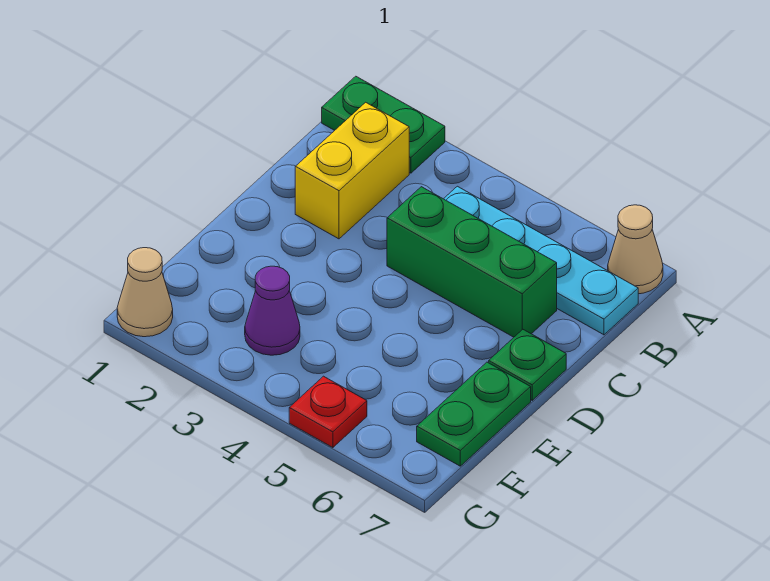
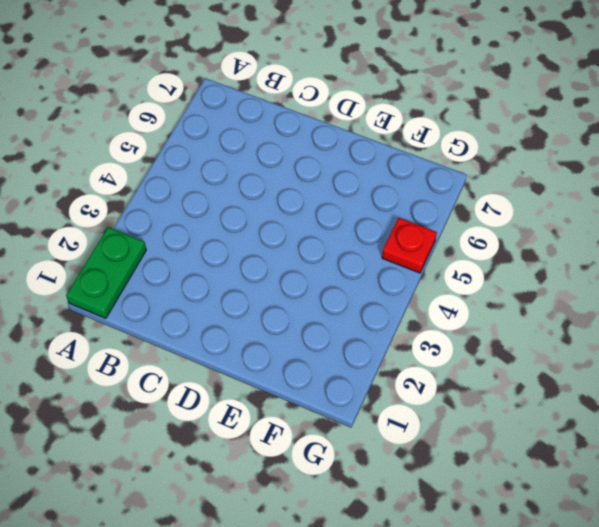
none -> tan 1x1 cone [608,205,663,294]
none -> yellow 1x2 brick [295,102,409,239]

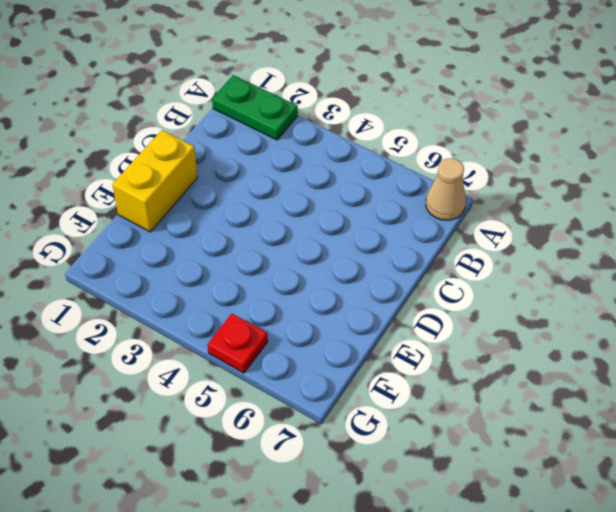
yellow 1x2 brick [112,130,198,232] -> yellow 1x2 brick moved to [295,102,409,239]
none -> cyan 1x4 plate [444,186,638,335]
none -> green 1x3 brick [387,187,557,337]

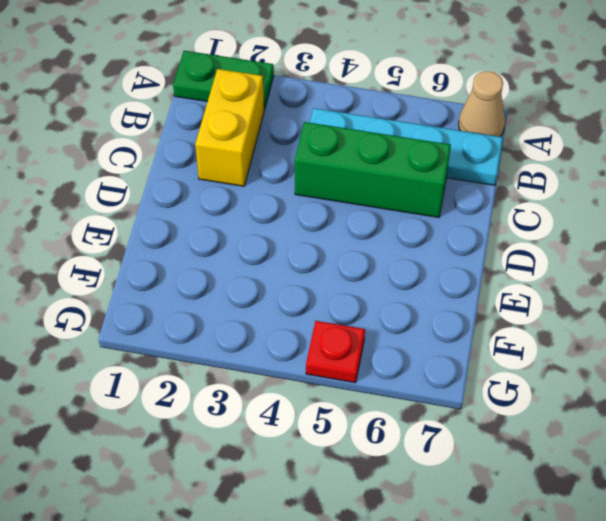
none -> green 1x1 plate [489,329,566,400]
none -> green 1x2 plate [417,362,531,466]

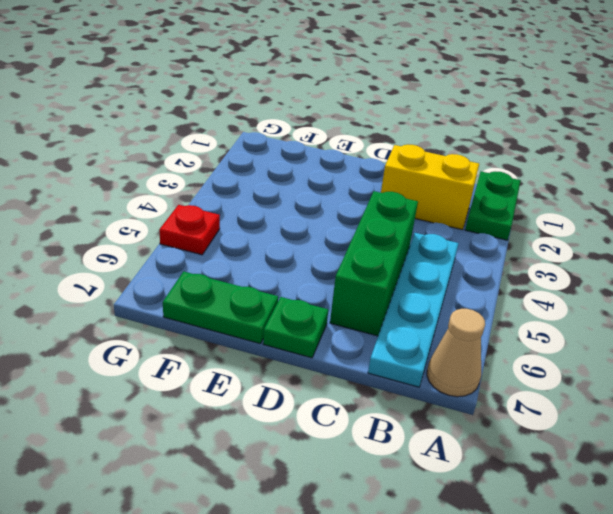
none -> purple 1x1 cone [245,266,300,355]
none -> tan 1x1 cone [117,248,173,337]

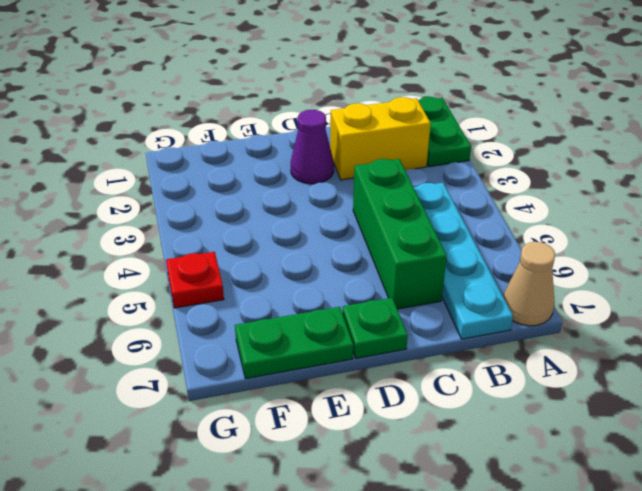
purple 1x1 cone [291,110,334,184] -> purple 1x1 cone moved to [245,266,300,355]
none -> tan 1x1 cone [117,248,173,337]

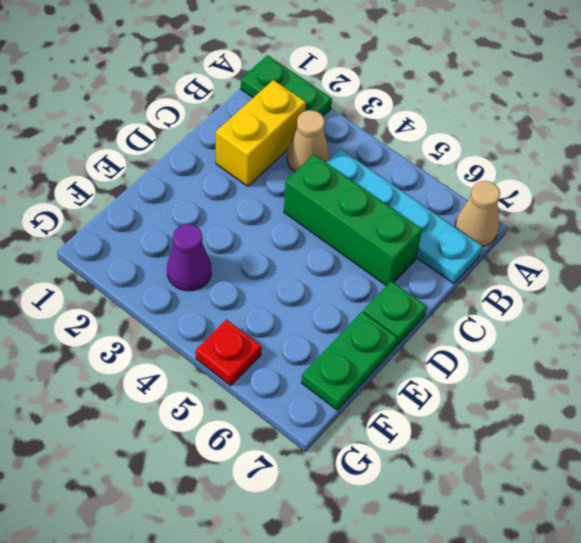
tan 1x1 cone [287,110,329,172] -> tan 1x1 cone moved to [117,248,173,337]

